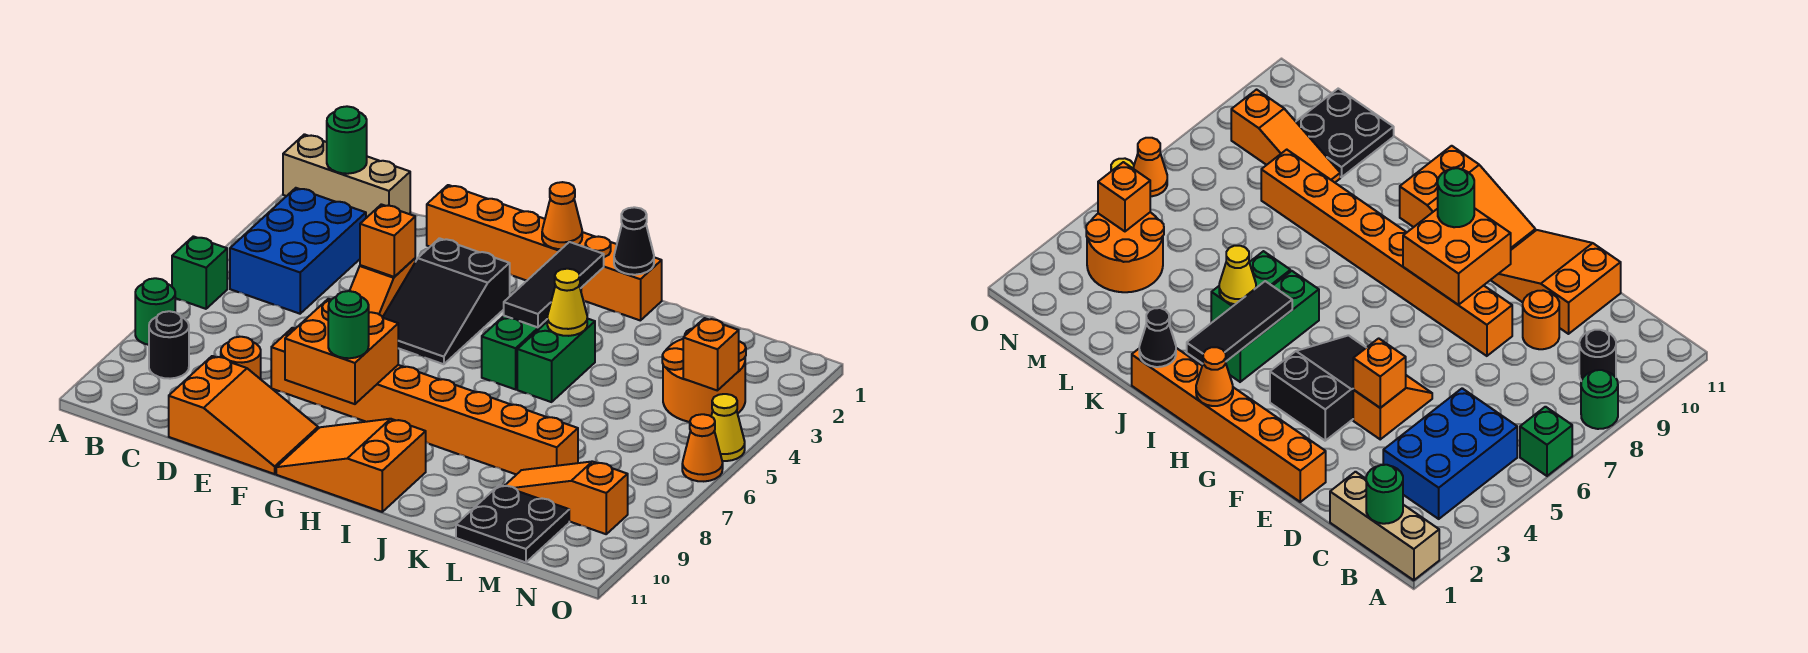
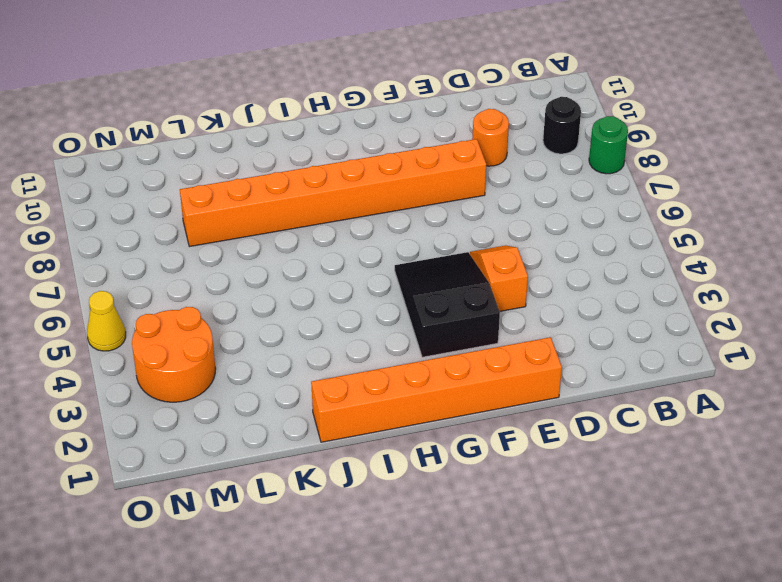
none -> tan 1x3 brick [283,134,410,218]
none -> green 1x1 brick [172,236,227,309]
none -> blue 2x3 brick [230,188,366,314]

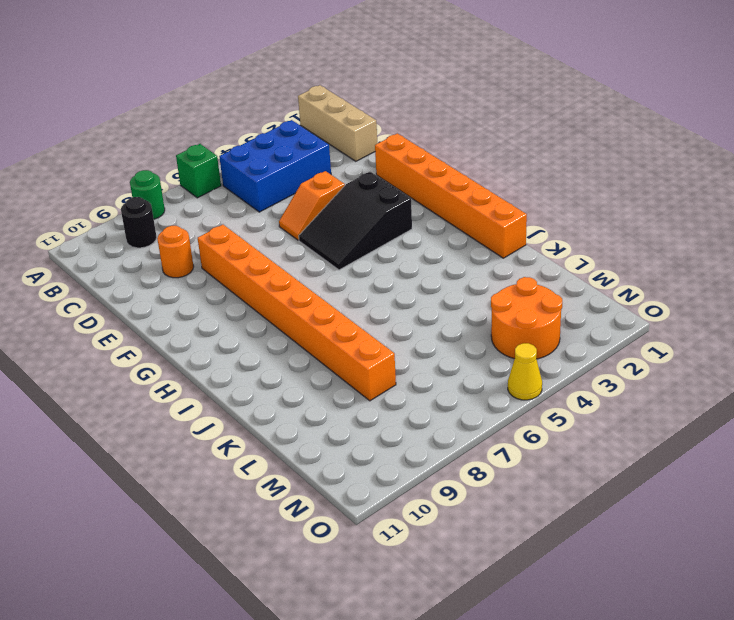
none -> orange 2x3 slope [169,356,318,474]
none -> orange 2x3 slope [276,419,426,512]
none -> green 1x3 brick [482,288,581,389]

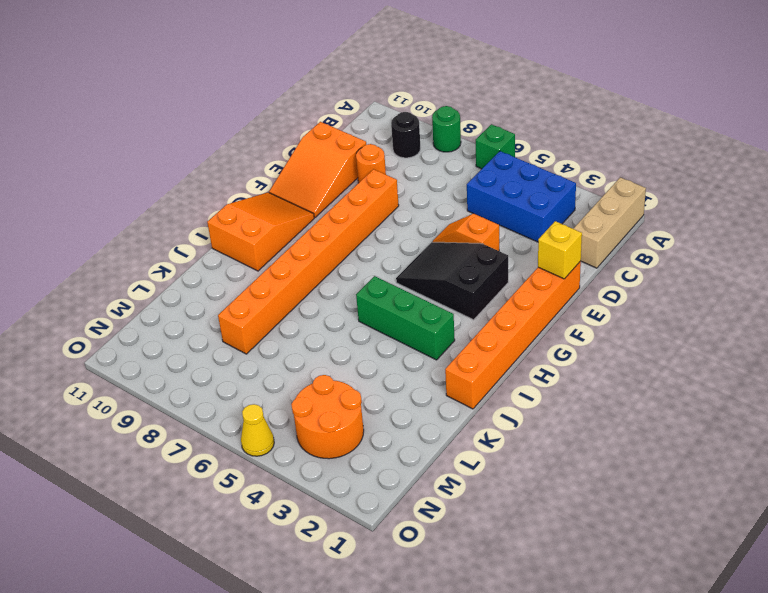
yellow 1x1 brick [538,221,582,279] -> none
none -> green 1x2 brick [517,319,595,402]
none -> orange 1x3 slope [505,461,628,534]
none -> black 2x2 plate [456,485,569,562]

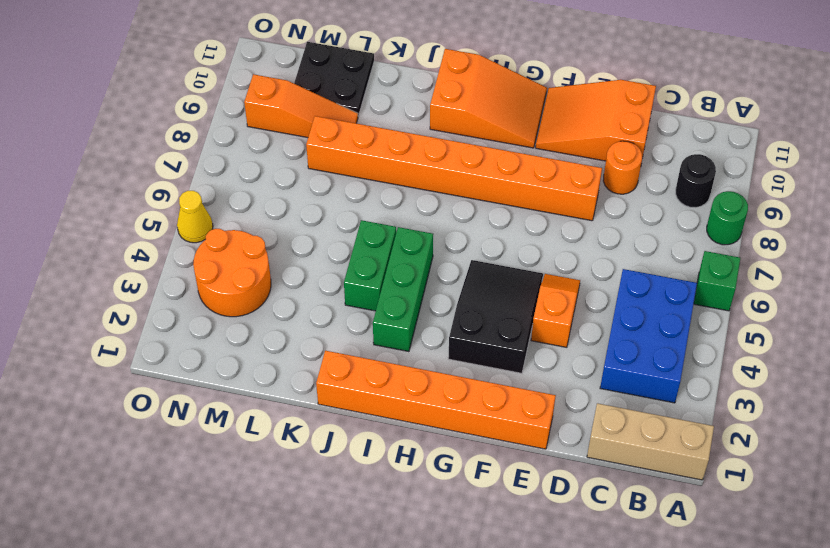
none -> orange 1x1 cone [682,414,723,481]
none -> green 1x1 round brick [327,106,367,174]
none -> orange 1x1 brick [360,204,415,277]

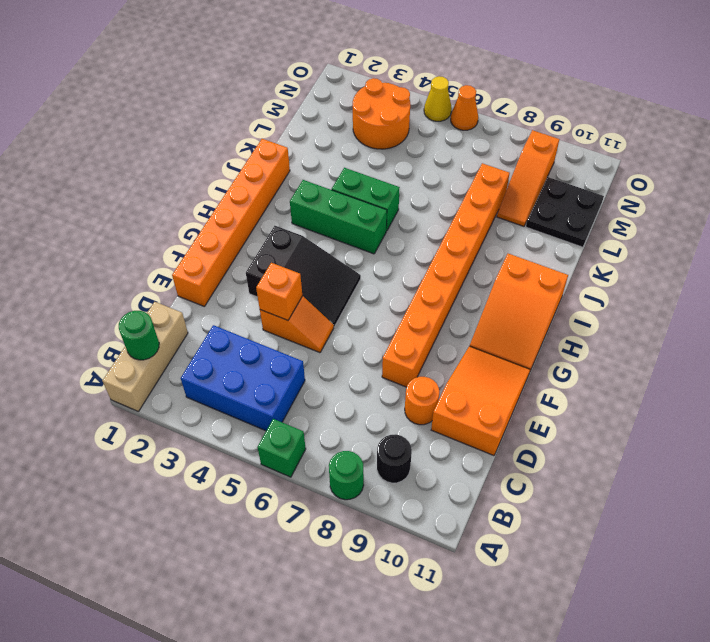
none -> orange 2x2 brick [285,299,398,404]
none -> orange 1x1 cone [542,182,582,249]
none -> black 1x3 tile [504,242,604,327]

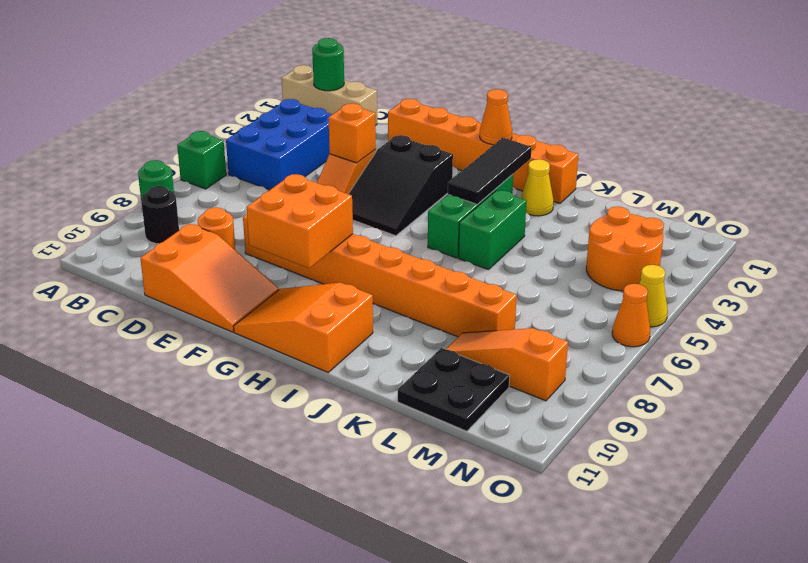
yellow 1x1 cone [521,159,554,216] -> yellow 1x1 cone moved to [547,269,587,336]
none -> black 1x1 cone [614,207,654,275]
none -> orange 1x1 brick [683,318,739,391]
none -> green 1x1 round brick [328,291,369,358]

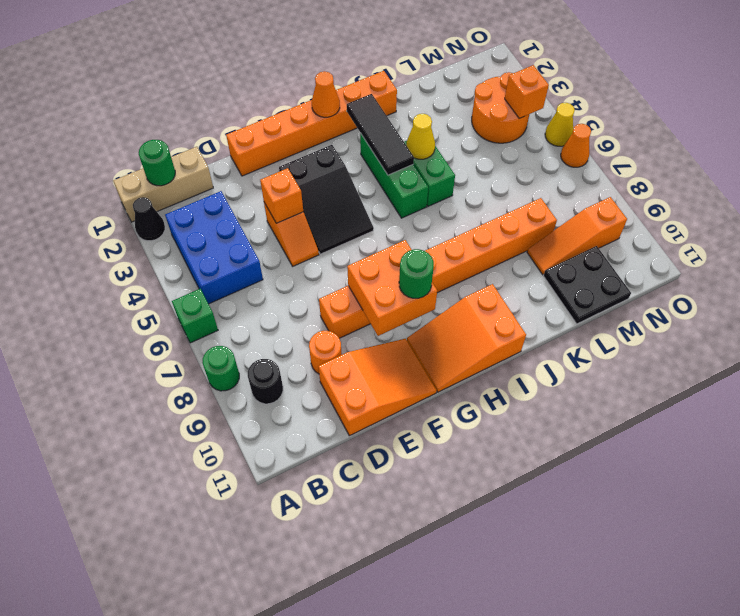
black 1x1 cone [133,197,165,241] -> black 1x1 cone moved to [614,207,654,275]

